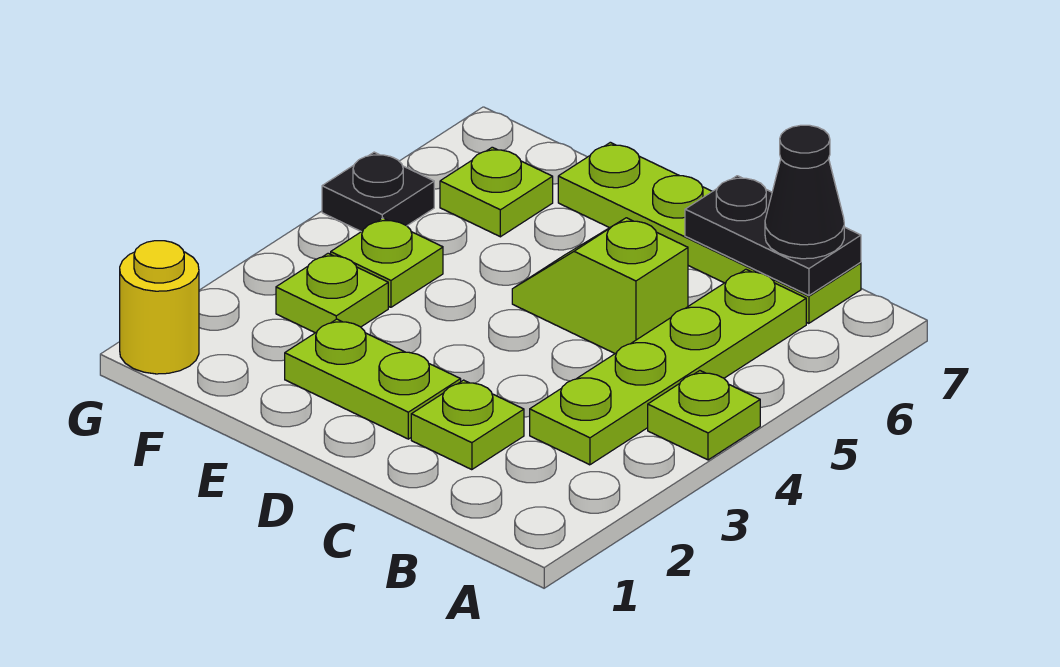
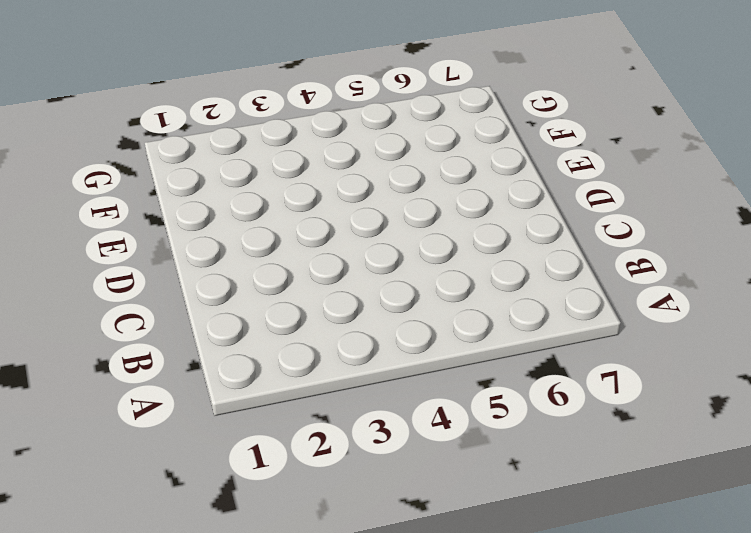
none -> lime 1x1 plate [648,371,760,460]
none -> lime 1x4 plate [530,269,806,465]
none -> lime 1x4 plate [558,142,861,323]

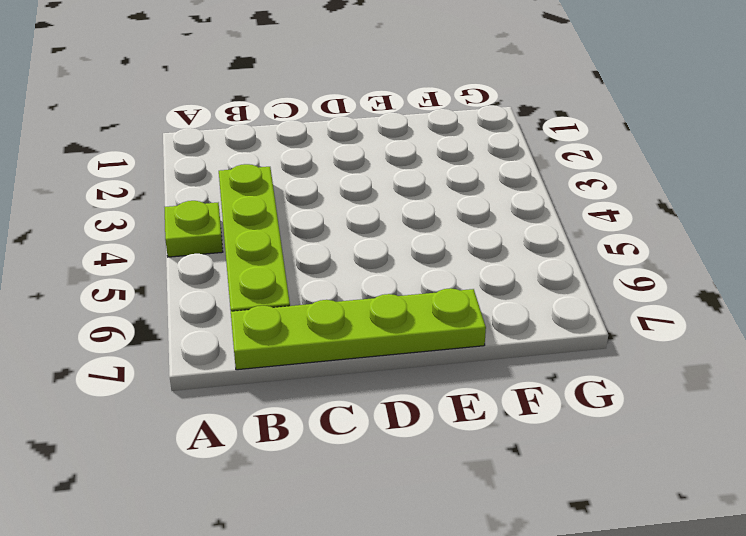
none -> lime 1x1 plate [411,380,524,470]
none -> lime 1x2 slope [512,218,688,353]
none -> lime 1x2 plate [285,319,461,439]

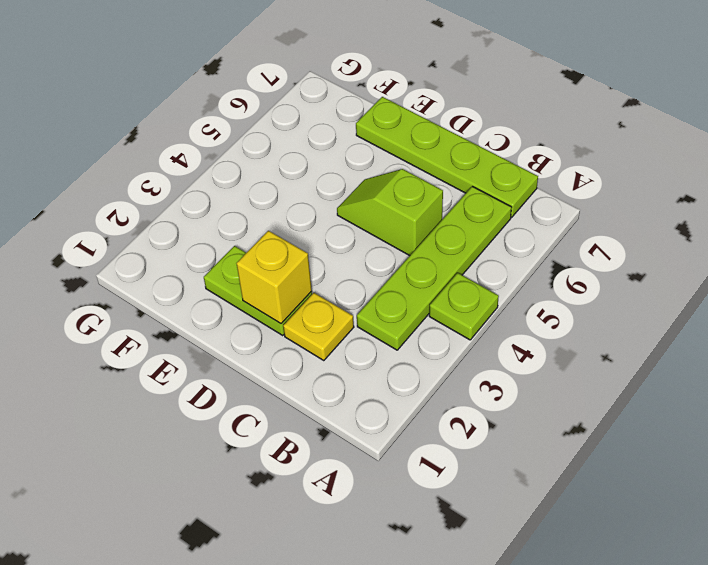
yellow 1x1 plate [283,293,354,361] -> lime 1x1 plate [411,380,524,470]
yellow 1x1 brick [236,231,312,324] -> none
none -> lime 1x1 plate [276,253,388,333]
none -> lime 1x1 plate [331,218,443,307]
none -> lime 1x1 plate [440,147,553,237]

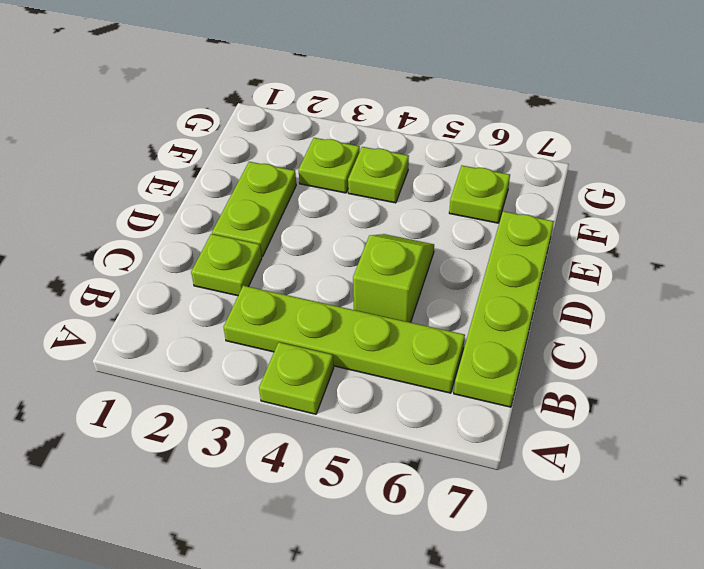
none -> yellow 1x1 round brick [120,241,199,374]
none -> black 1x1 plate [322,152,434,232]
none -> black 1x2 plate [685,176,861,296]

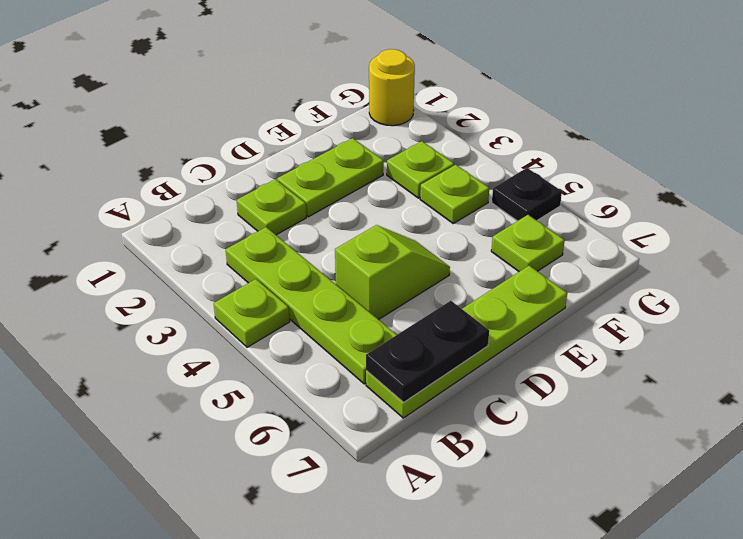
none -> black 1x1 cone [765,125,844,259]

